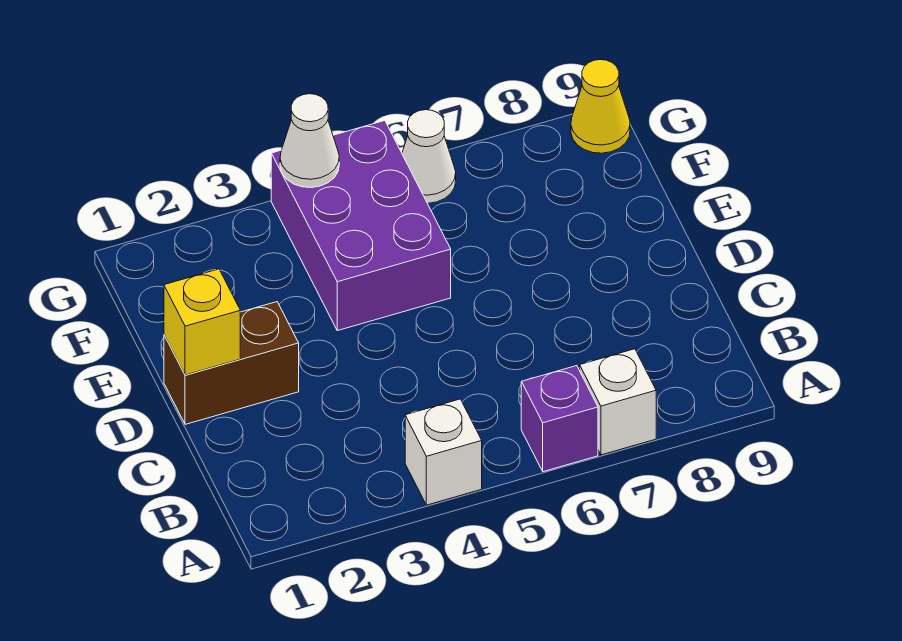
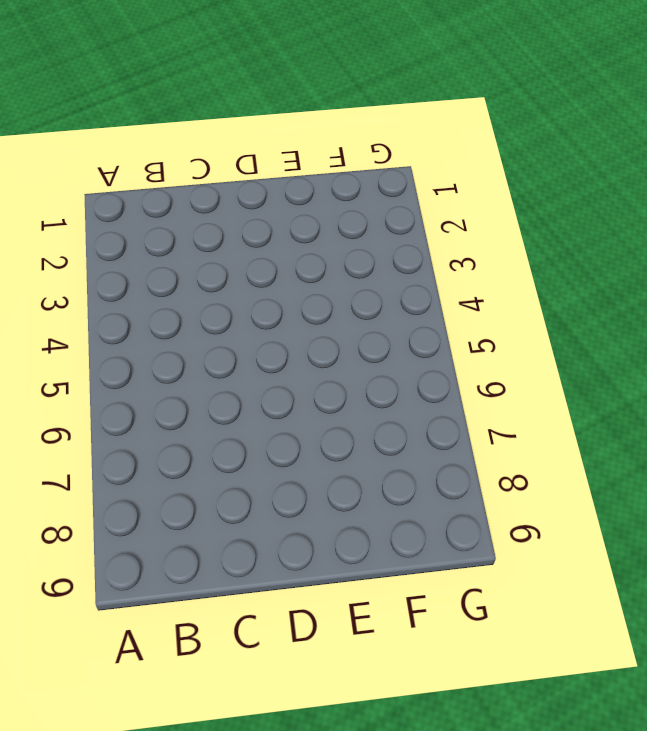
none -> white 1x1 brick [405,399,482,505]
none -> purple 1x1 brick [521,366,598,472]

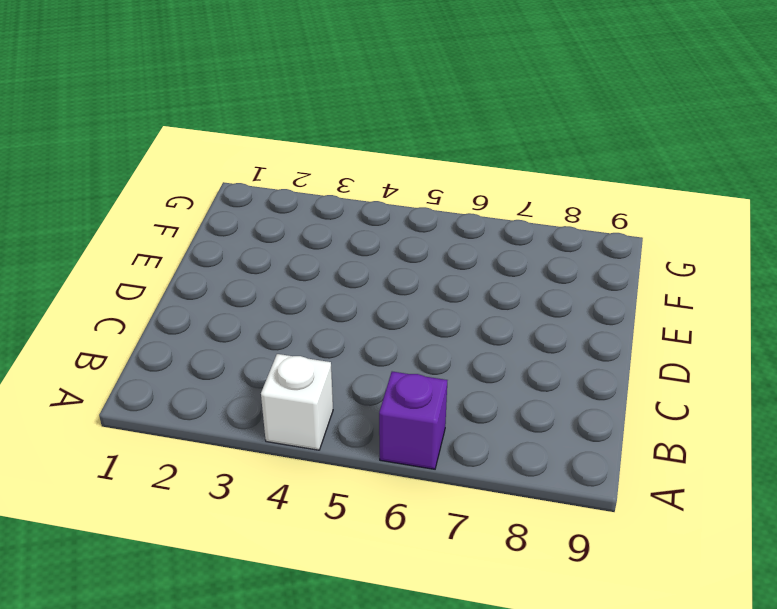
none -> white 1x1 brick [580,349,656,455]
none -> brown 1x2 brick [164,302,299,424]

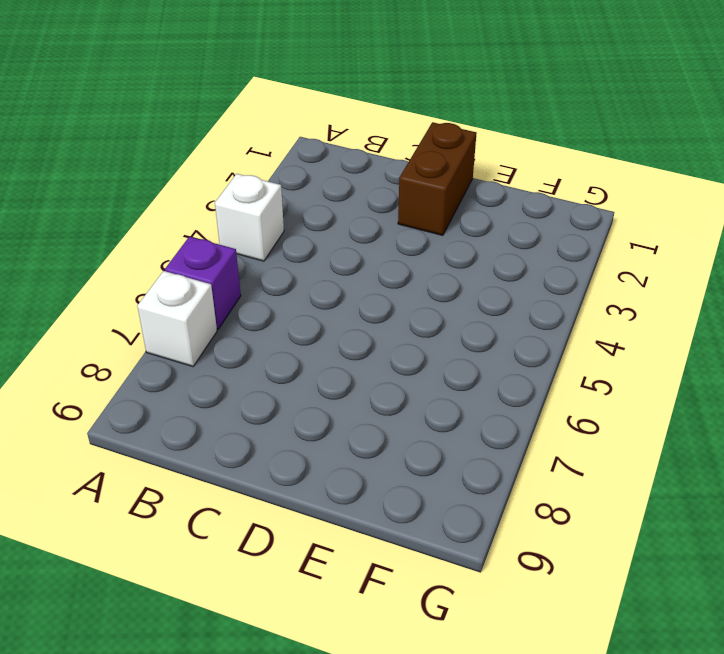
none -> purple 2x3 brick [271,121,451,331]
none -> white 1x1 cone [402,110,456,203]

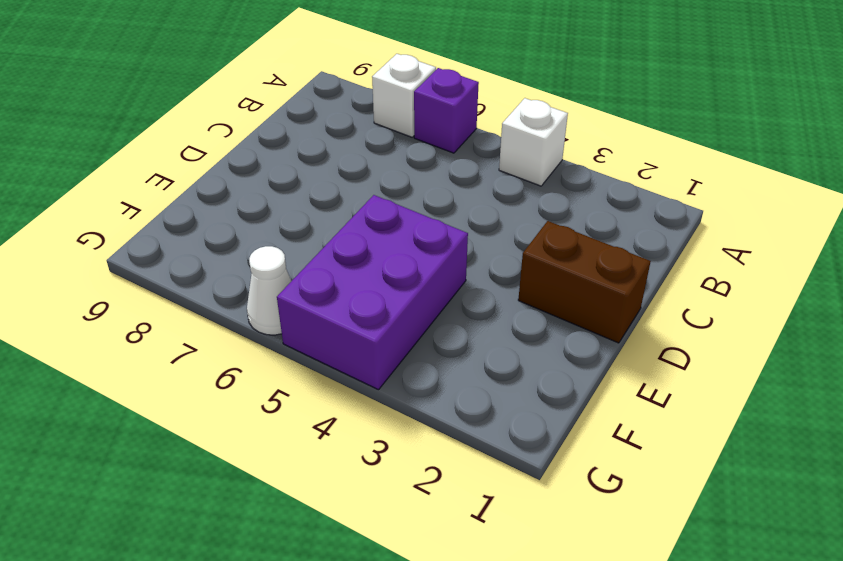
none -> yellow 1x1 cone [571,60,630,153]
none -> yellow 1x1 brick [164,269,240,375]

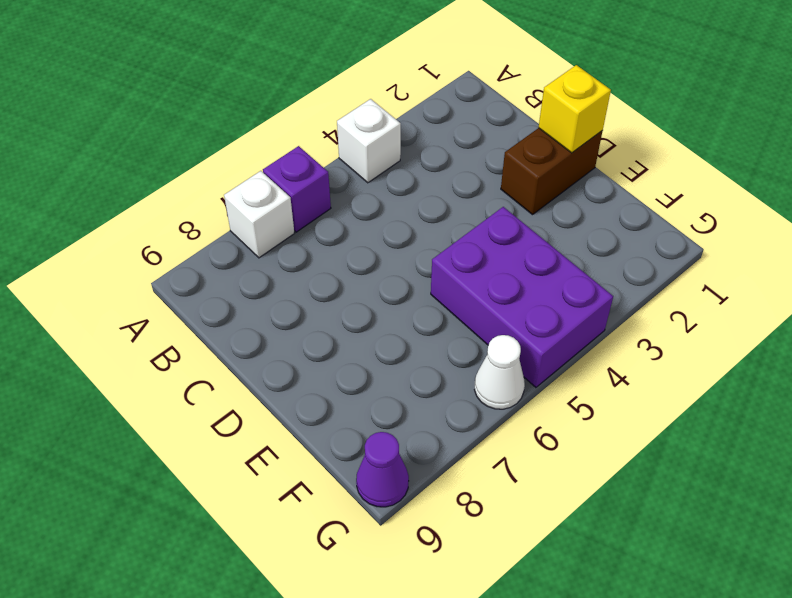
purple 1x1 cone [356,432,409,507] -> yellow 1x1 cone [571,60,630,153]
none -> white 1x1 cone [280,94,339,188]

